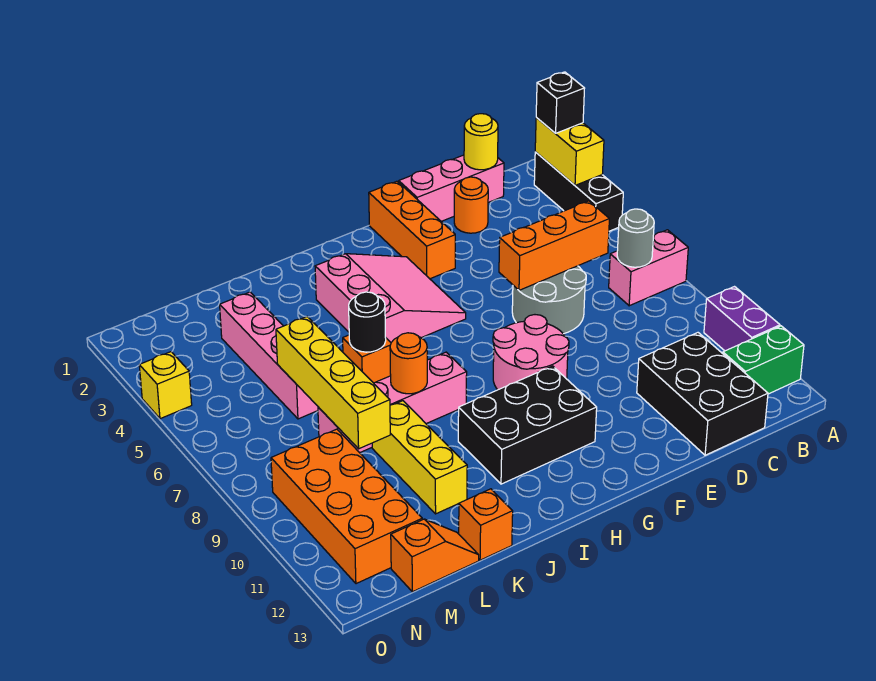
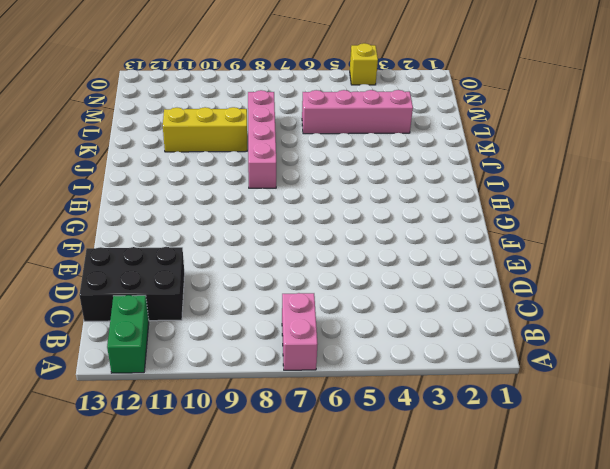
none -> black 1x3 brick [534,152,623,231]
none -> purple 1x2 brick [704,287,780,351]
none -> pink 1x3 brick [399,155,504,221]

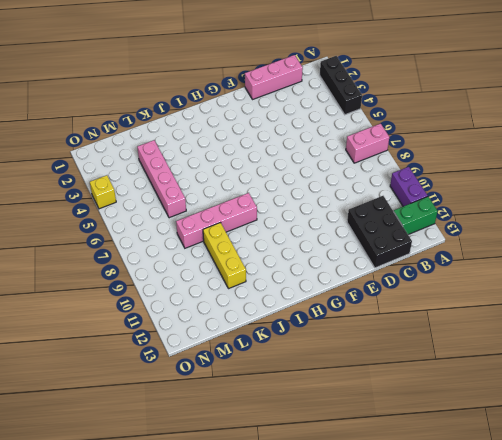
none -> orange 1x1 round brick [454,177,488,233]
none -> grey 2x2 round brick [512,266,586,334]
none -> orange 1x3 brick [369,181,455,279]

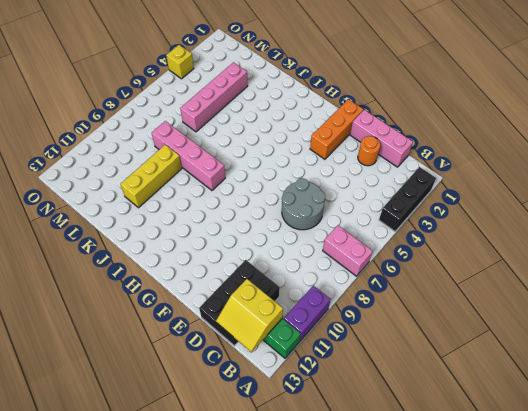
yellow 2x2 slope [216,279,283,352] -> none
none -> pink 2x2 round brick [493,315,569,390]
none -> pink 3x3 slope [315,254,466,342]
none -> black 2x3 brick [458,366,597,484]

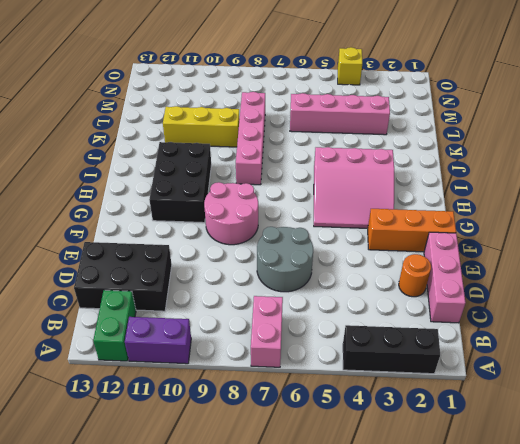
none -> orange 1x1 brick [343,335,391,383]
none -> orange 1x1 brick [459,489,513,560]
none -> orange 1x2 slope [391,519,479,592]

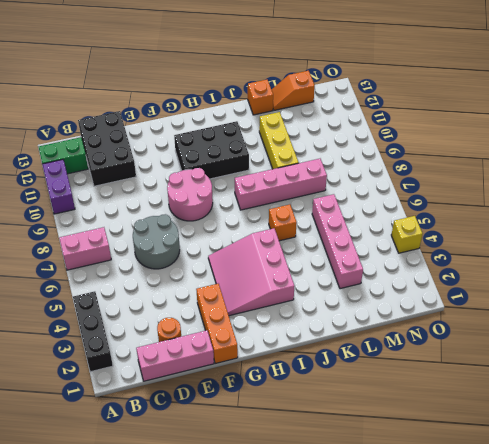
none -> orange 2x4 brick [271,429,422,584]
none -> yellow 1x2 brick [535,118,604,185]
none -> grey 1x1 round brick [617,209,654,267]

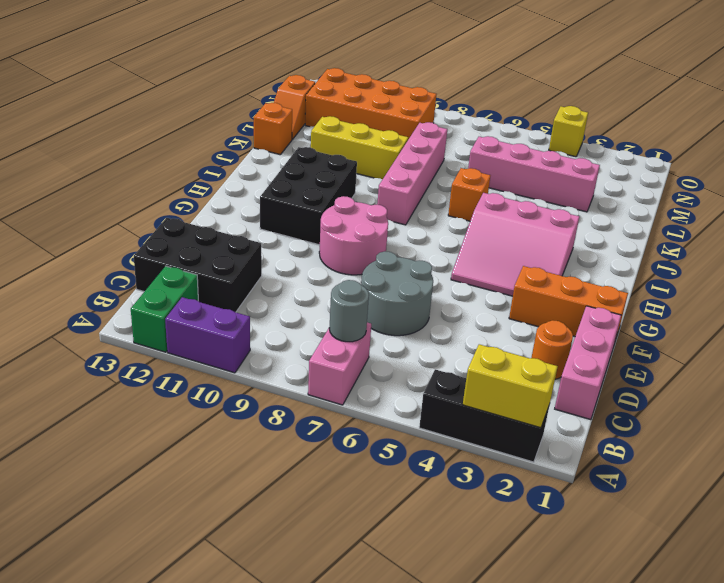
none -> yellow 1x1 round brick [464,114,498,170]
none -> orange 1x3 brick [499,201,609,290]
none -> black 1x1 round brick [349,292,386,352]

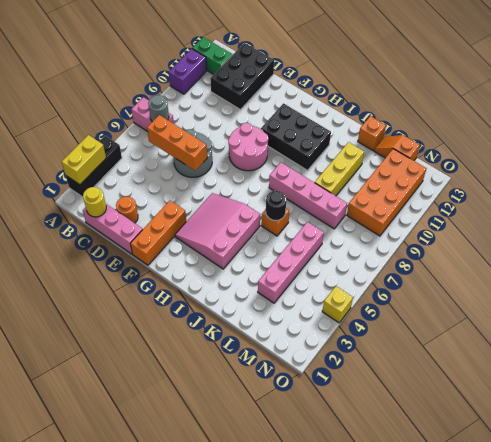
none -> orange 1x1 round brick [390,333,427,394]
none -> yellow 1x4 brick [276,317,390,449]
none -> black 1x1 brick [536,72,585,133]

